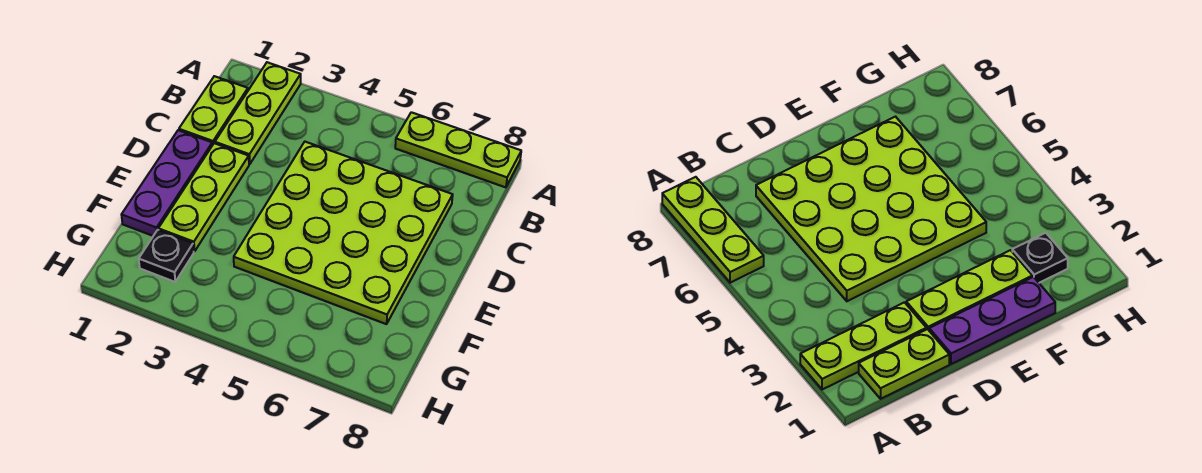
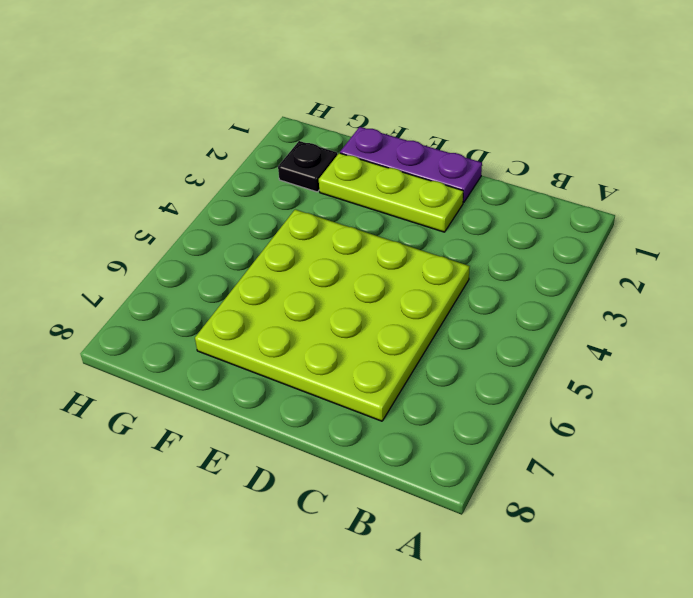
none -> lime 1x3 plate [215,62,301,164]
none -> lime 1x3 plate [395,112,521,187]

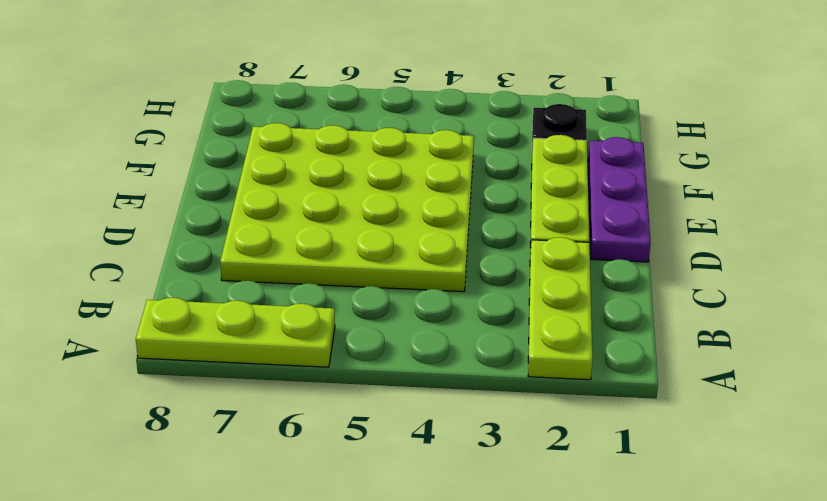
none -> lime 1x2 plate [179,76,248,145]

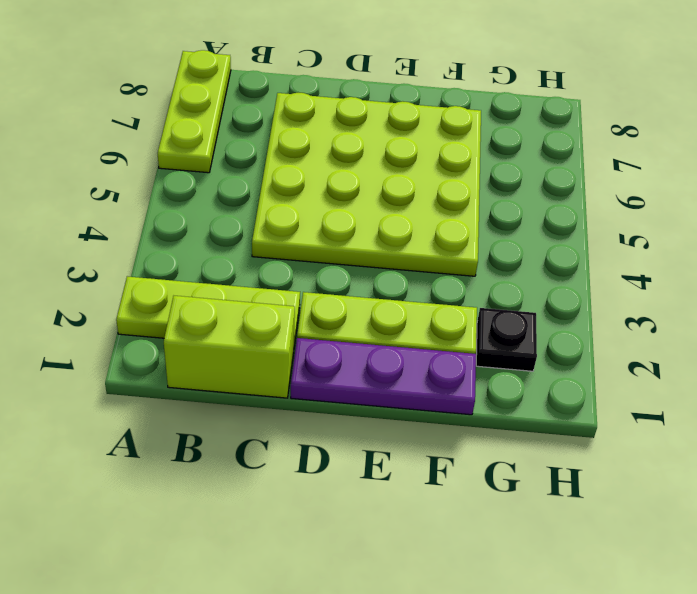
lime 1x2 brick [164,296,295,398] -> lime 1x2 plate [179,76,248,145]

